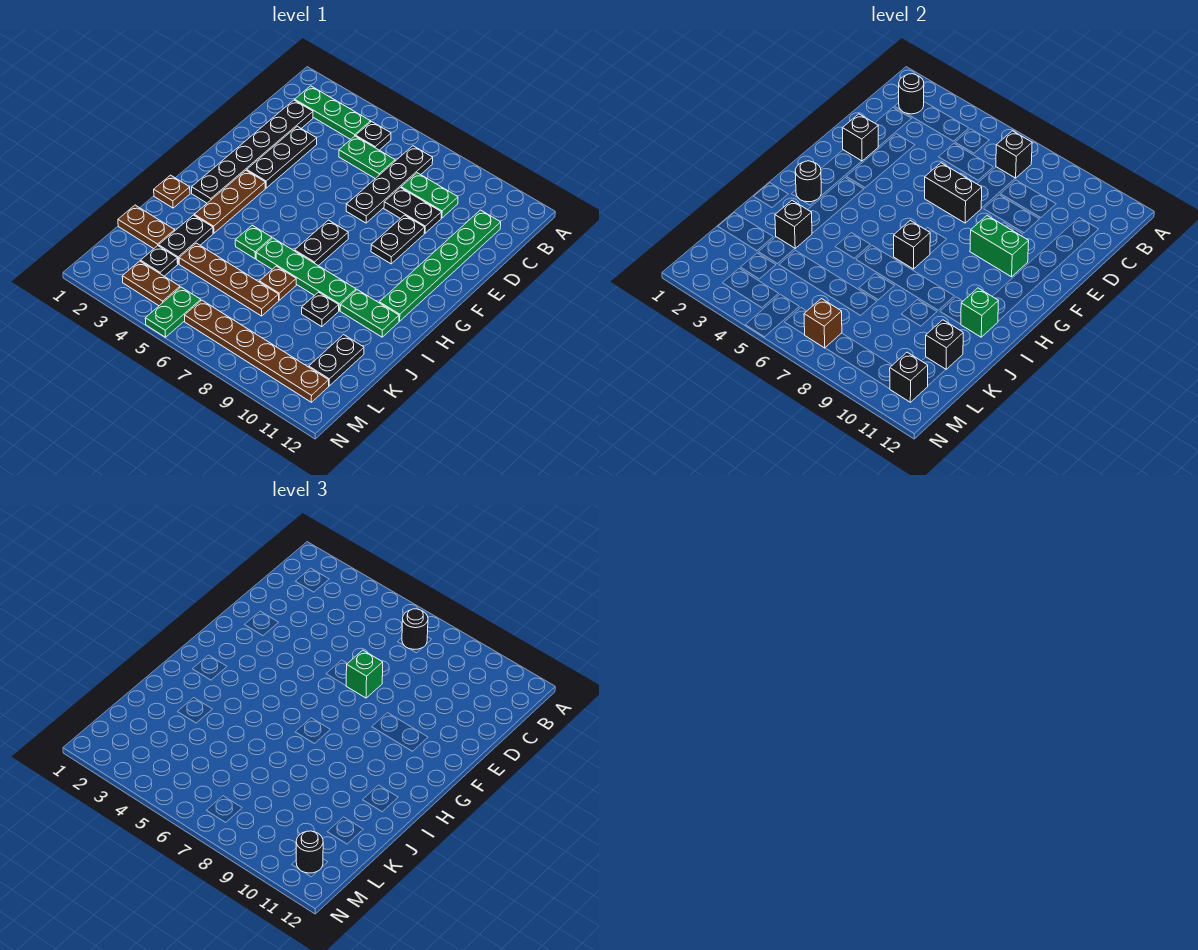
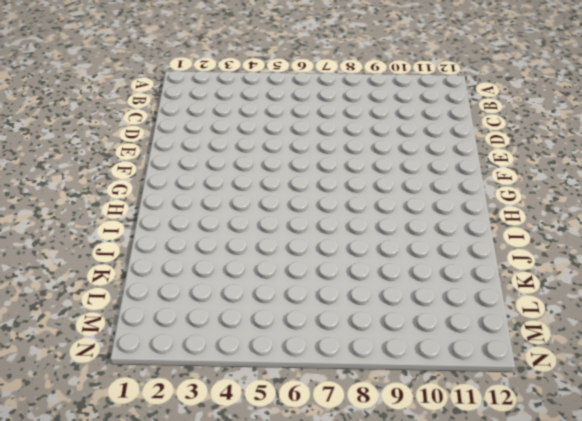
none -> green 1x3 plate [295,86,371,139]
none -> black 1x1 plate [356,122,391,150]
none -> black 1x4 plate [346,146,433,223]
none -> black 1x6 plate [192,100,313,203]

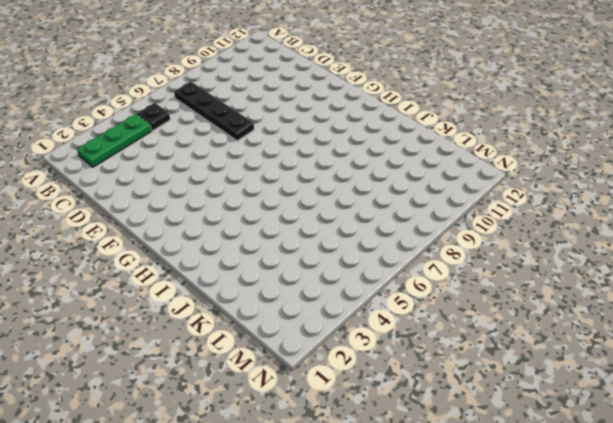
none -> black 1x6 plate [192,100,313,203]
none -> green 1x2 plate [339,136,395,179]
none -> green 1x2 plate [401,173,458,218]
none -> green 1x6 plate [379,210,501,321]

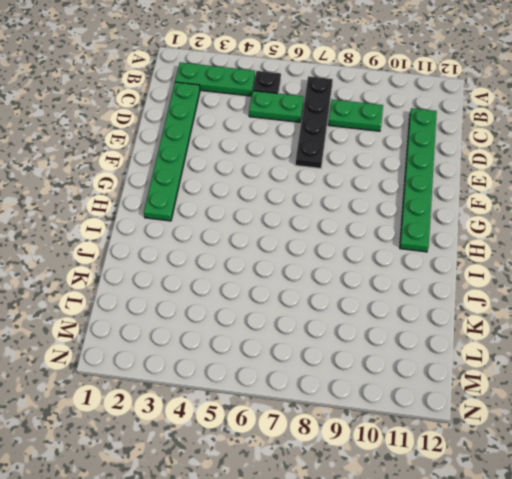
green 1x6 plate [144,82,200,221] -> black 1x6 plate [192,100,313,203]
none -> black 1x3 plate [247,126,317,188]
none -> black 1x2 plate [384,188,441,233]
none -> black 1x2 plate [371,215,425,264]
none -> brown 1x3 plate [194,170,265,233]

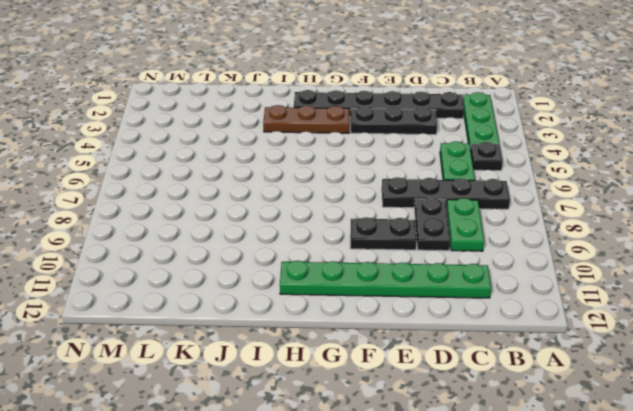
none -> black 1x2 plate [295,220,348,266]
none -> brown 1x1 plate [154,175,190,208]
none -> green 1x1 plate [235,225,272,259]
none -> green 1x4 plate [256,238,356,311]

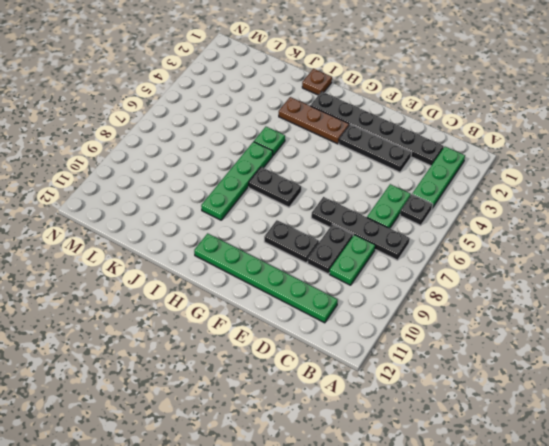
none -> green 1x2 plate [340,290,399,337]
none -> black 1x2 plate [159,215,213,264]
none -> brown 1x1 plate [259,266,296,300]
none -> black 1x1 plate [302,292,339,327]

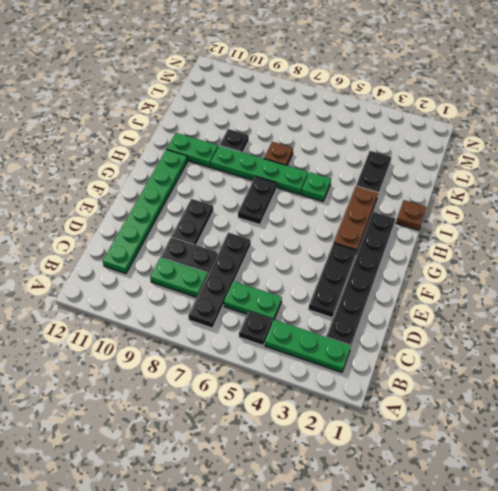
none -> brown 1x2 plate [118,205,175,249]
none -> brown 1x4 plate [179,243,279,316]
none -> black 1x2 plate [309,335,364,386]
none -> black 1x1 plate [141,246,178,276]

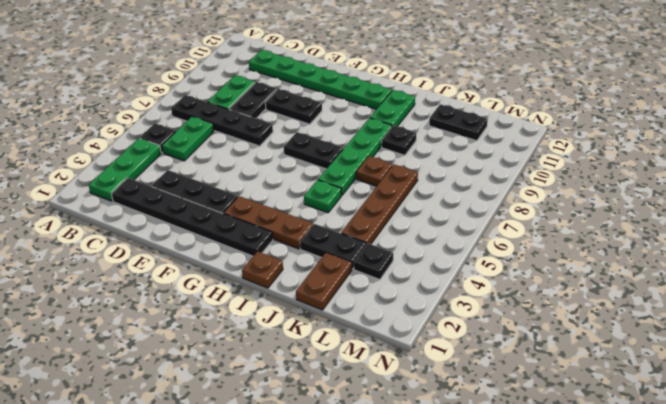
none -> brown 1x2 plate [122,261,180,306]
none -> green 1x2 plate [145,287,201,337]
none -> brown 1x6 plate [185,300,329,402]
none -> black 1x1 round brick [899,74,924,114]

